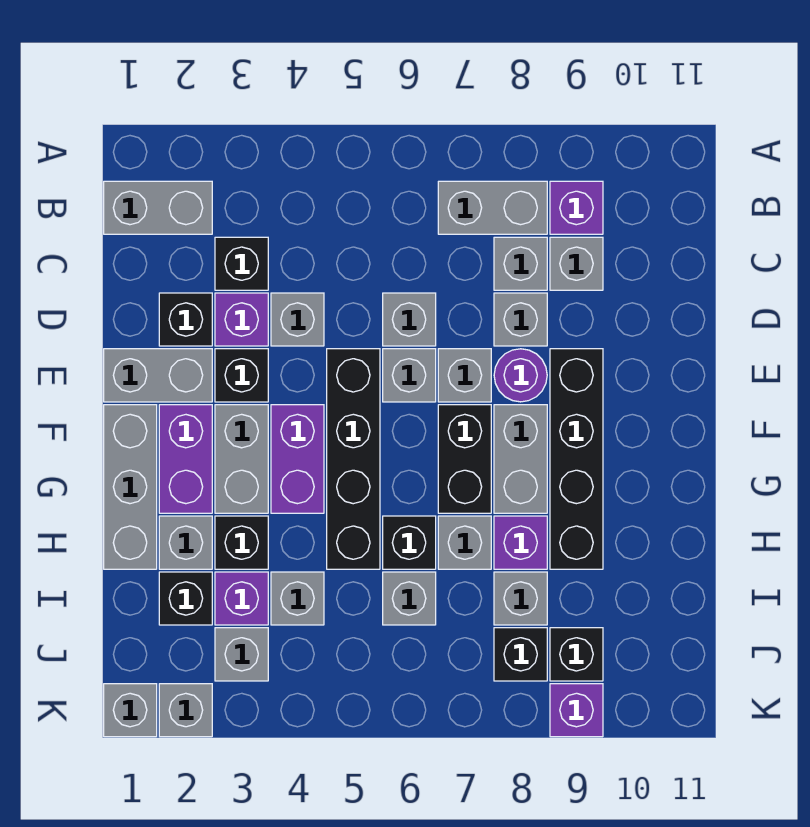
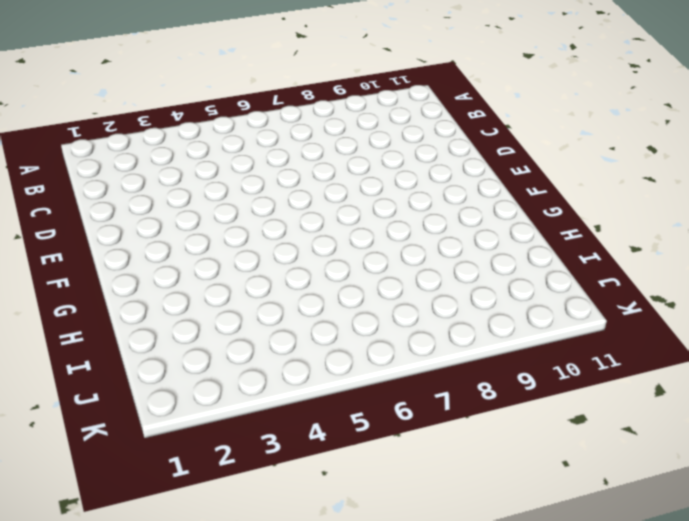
none -> grey 1x2 brick [104,181,212,234]
none -> grey 1x2 brick [438,181,547,234]
none -> purple 1x1 brick [550,181,603,234]
none -> black 1x1 brick [215,237,268,290]

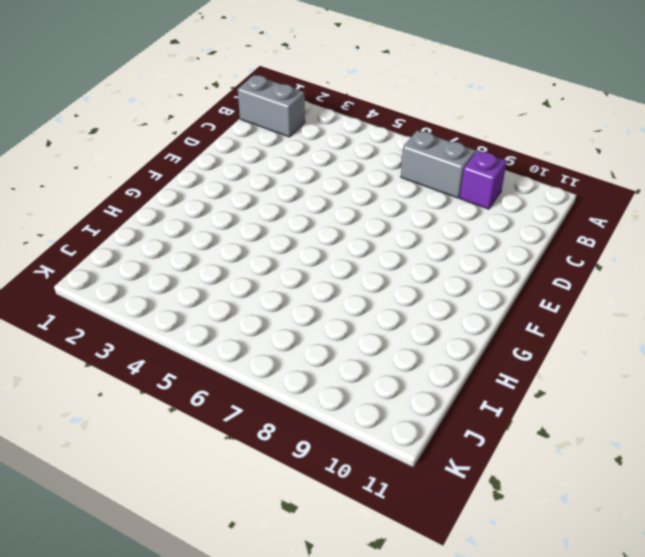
none -> black 1x1 brick [215,237,268,290]
none -> grey 1x1 brick [494,237,547,290]
none -> grey 1x1 brick [550,237,603,290]
none -> black 1x1 brick [159,293,212,346]

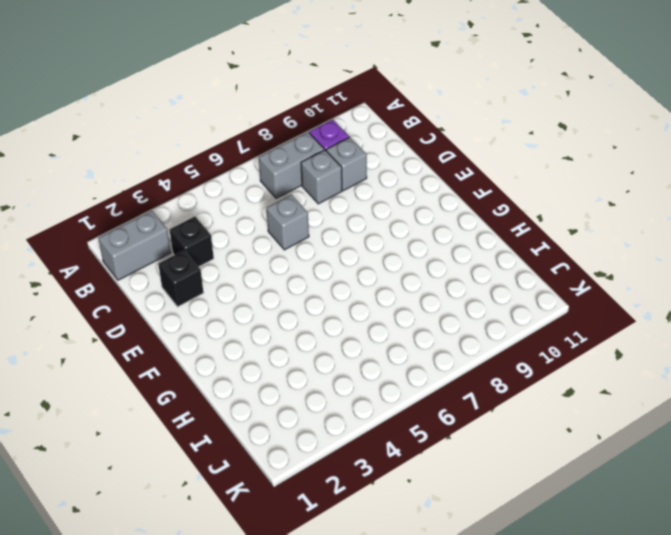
none -> purple 1x1 brick [215,293,268,346]
none -> grey 1x1 brick [271,293,324,346]
none -> grey 1x1 brick [494,293,547,346]
none -> grey 1x2 brick [104,349,212,402]

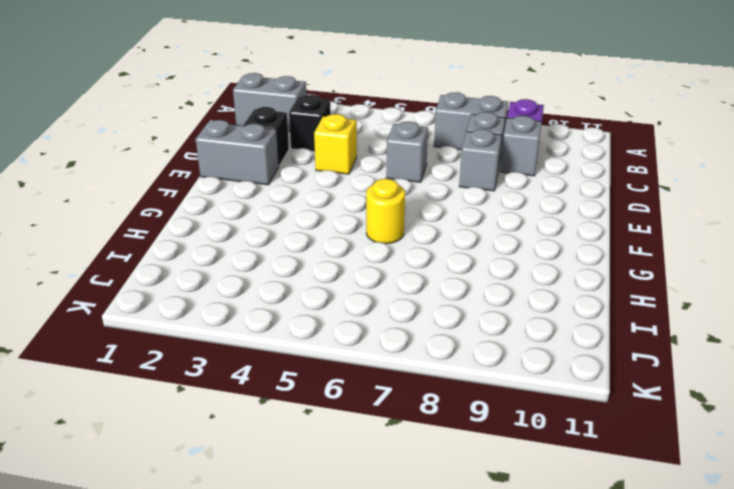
yellow 1x1 brick [314,114,357,174] -> grey 1x1 brick [271,293,324,346]
yellow 1x1 round brick [366,179,405,244] -> none
none -> purple 1x1 brick [215,293,268,346]
none -> black 1x1 brick [215,349,268,402]
none -> black 1x4 brick [327,349,380,569]
none -> grey 1x1 brick [383,349,436,402]

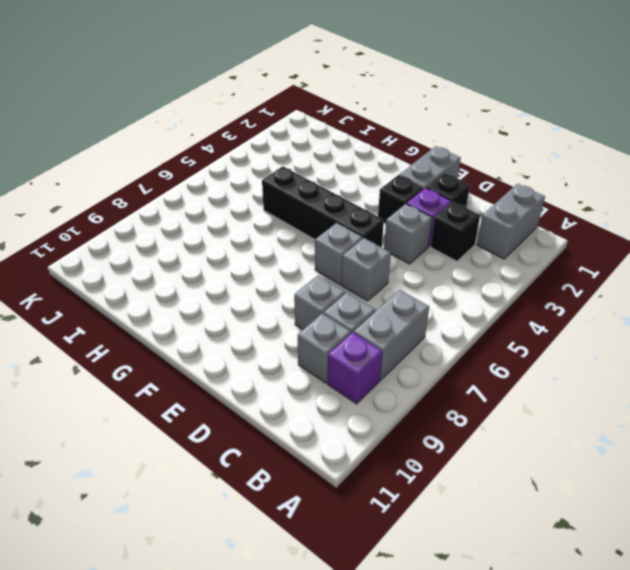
none -> grey 1x1 brick [438,349,491,402]
none -> purple 1x1 round brick [494,349,547,402]
none -> black 1x4 brick [550,349,603,569]
none -> grey 1x3 brick [104,405,157,569]

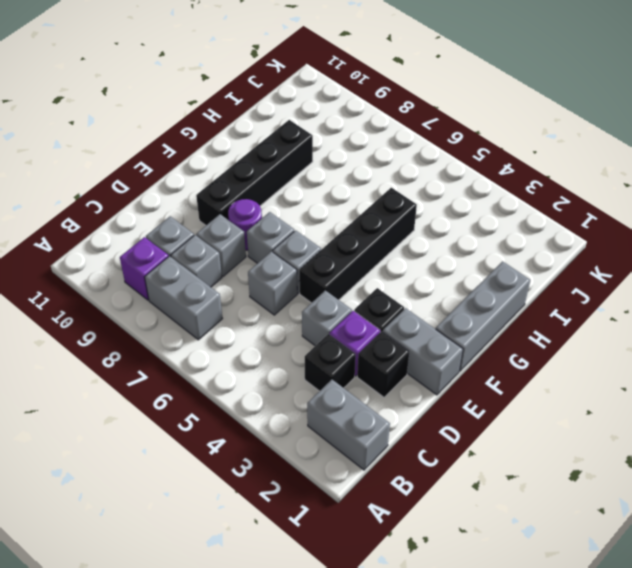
none -> purple 1x2 brick [159,405,212,513]
none -> grey 1x2 brick [215,405,268,513]
none -> purple 1x2 brick [271,405,324,513]
none -> black 1x2 brick [438,405,491,513]

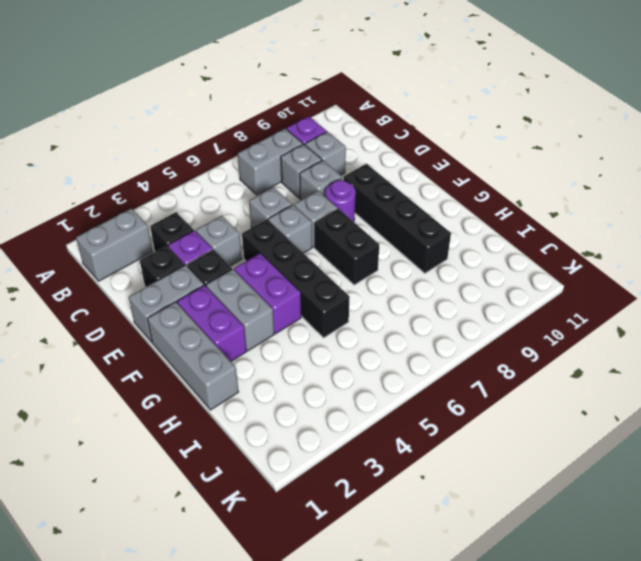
none -> grey 1x2 brick [494,405,547,513]
none -> grey 1x1 brick [159,516,212,569]
none -> black 1x1 brick [215,516,268,569]
none -> black 1x1 brick [383,516,436,569]

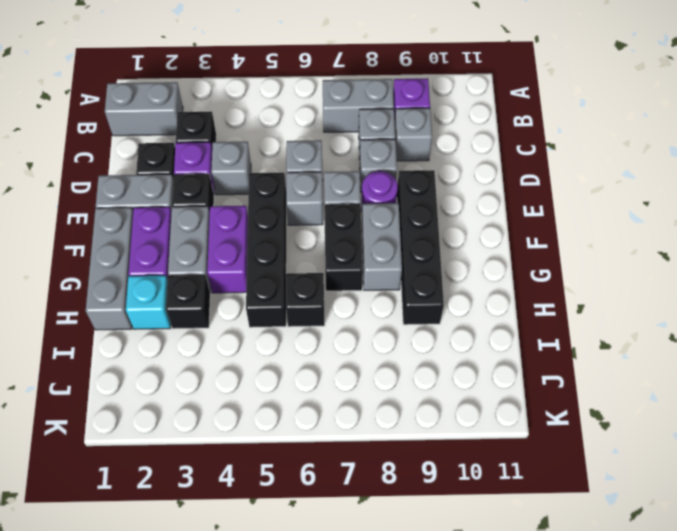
cyan 1x1 brick [126,276,171,329] -> grey 1x1 brick [159,516,212,569]
none -> grey 1x1 brick [438,516,491,569]
none -> purple 1x1 brick [494,516,547,569]
none -> black 1x1 brick [159,572,212,625]
none -> purple 1x1 brick [215,572,268,625]

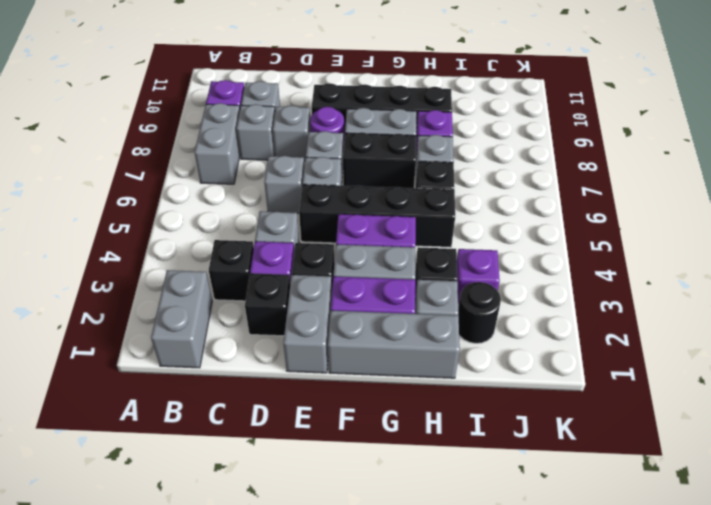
black 1x1 round brick [458,282,501,343] -> black 1x1 brick [159,572,212,625]
none -> grey 1x1 brick [271,572,324,625]
none -> grey 1x1 brick [383,572,436,625]
none -> grey 1x1 brick [494,572,547,625]
none -> grey 1x1 brick [215,628,268,681]

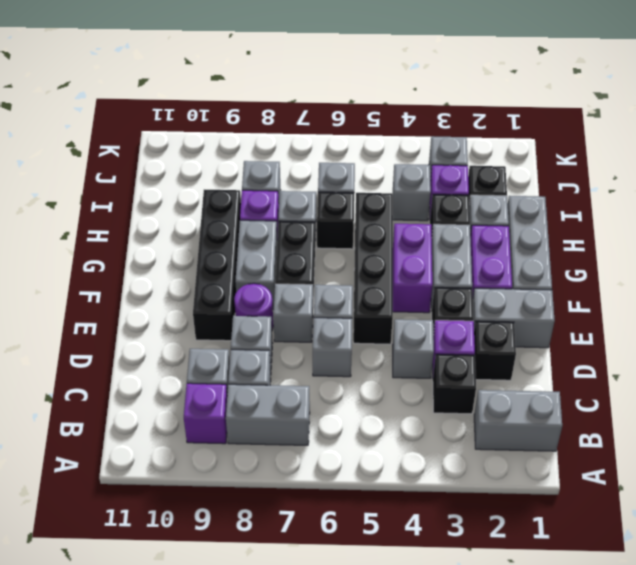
none -> black 1x1 brick [494,628,547,681]
none -> black 1x1 brick [550,628,603,681]
none -> grey 1x1 brick [104,684,157,737]
none -> grey 1x1 brick [159,684,212,737]

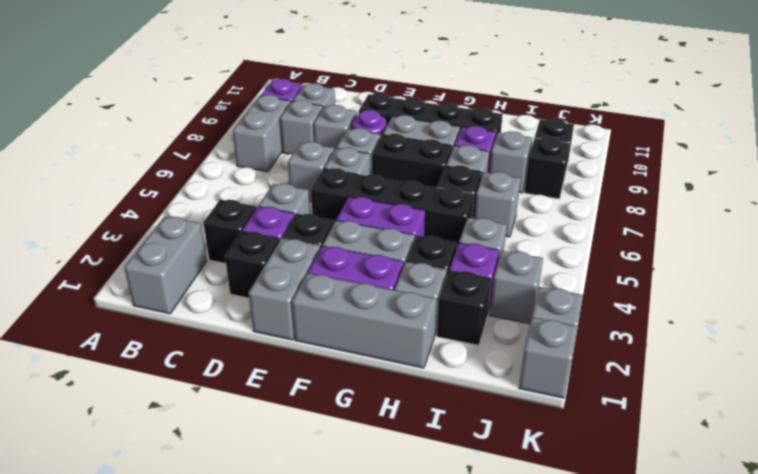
none -> purple 1x1 brick [550,684,603,737]

